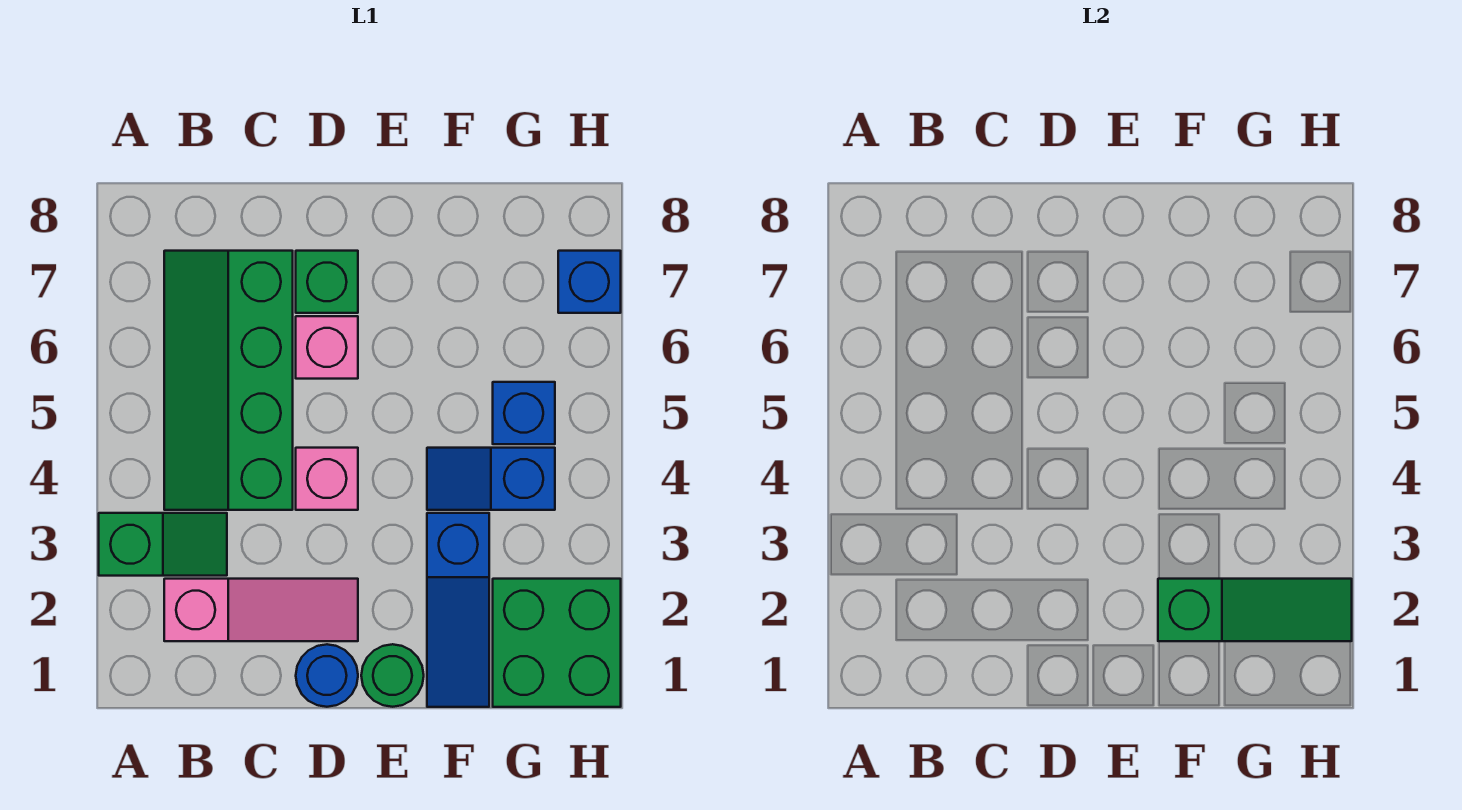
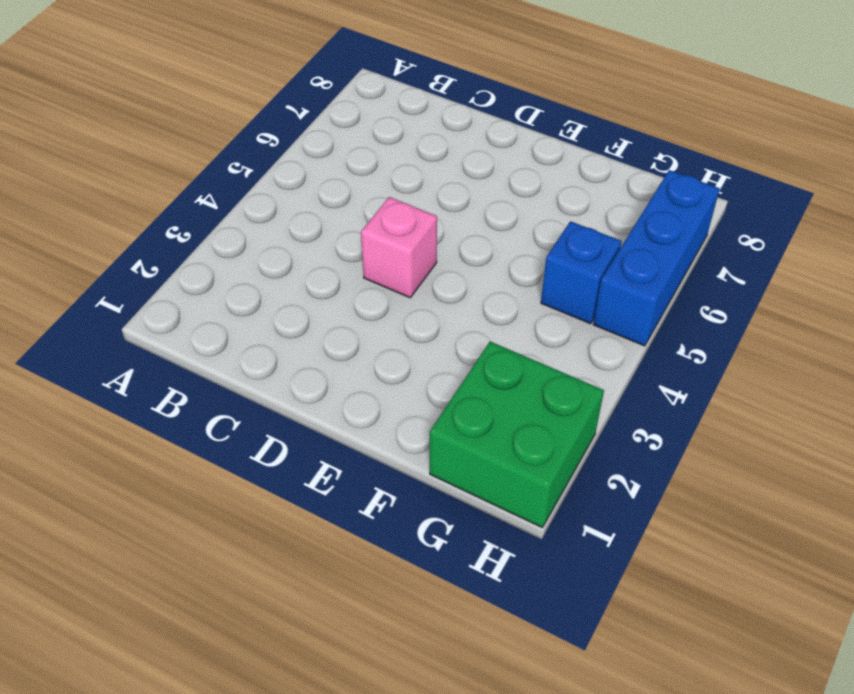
blue 1x3 brick [593,170,720,346] -> blue 1x1 brick [558,251,621,313]
none -> green 1x2 slope [99,513,227,576]
none -> pink 1x3 slope [164,579,358,641]
none -> green 2x4 slope [164,251,293,510]

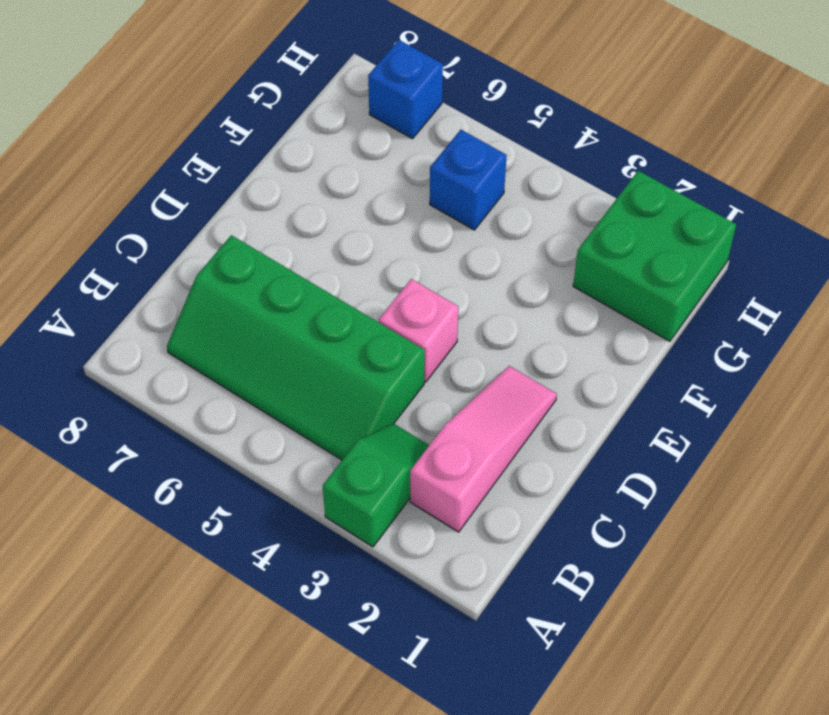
none -> blue 1x1 round brick [296,644,358,707]
none -> pink 1x1 brick [296,316,358,379]
none -> green 1x1 brick [296,251,358,313]

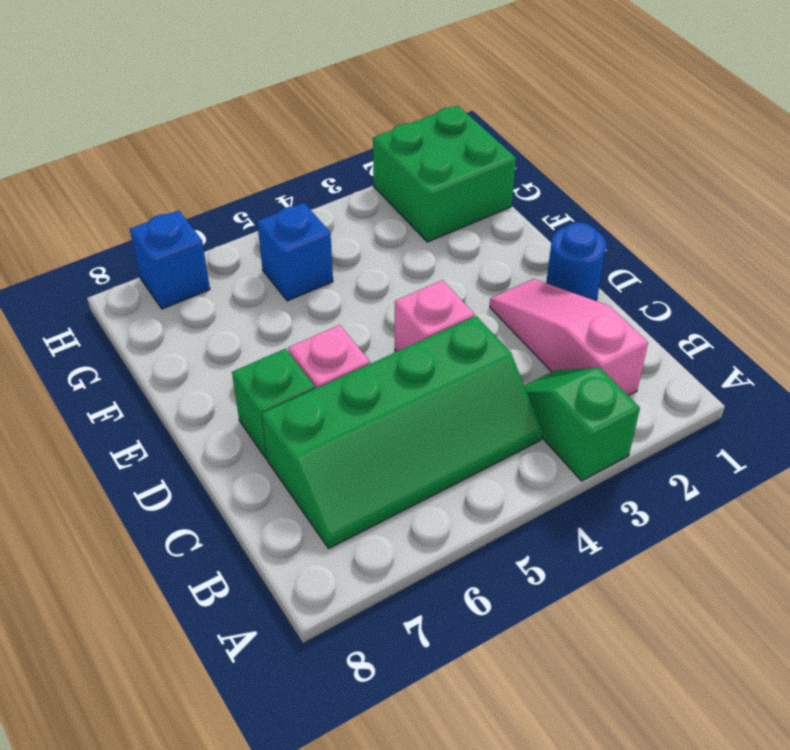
none -> green 1x1 round brick [361,644,424,707]
none -> blue 1x3 slope [427,513,489,707]
none -> blue 1x2 slope [427,448,555,510]

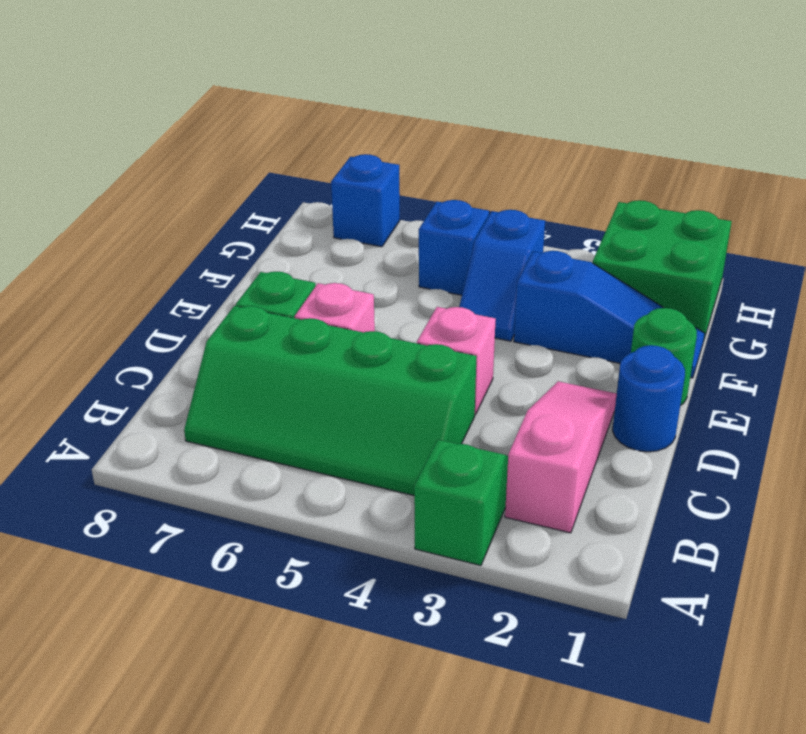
none -> green 1x3 slope [1158,579,1352,641]

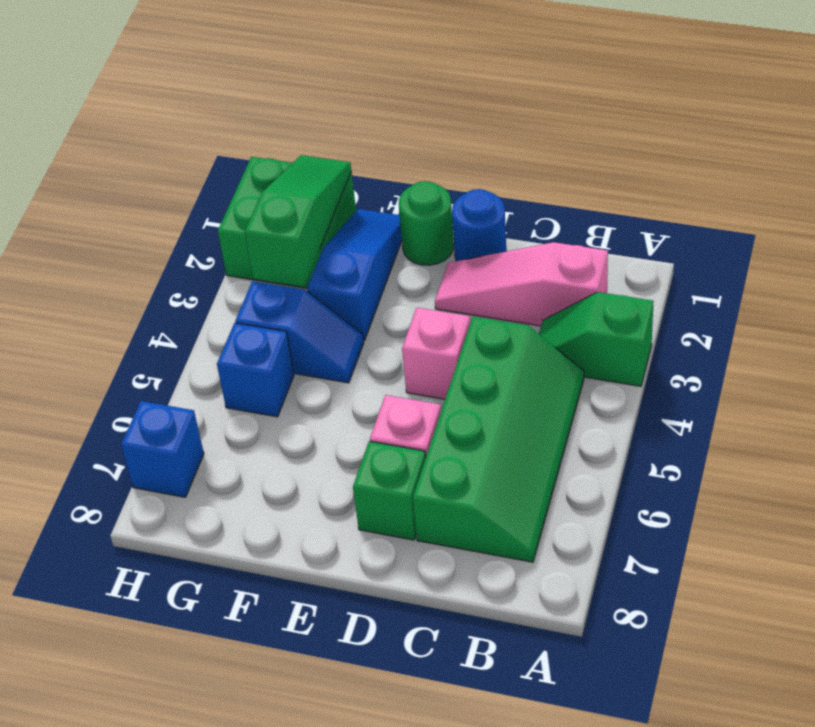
green 1x3 slope [245,155,351,287] -> green 1x3 slope turned to [1158,579,1352,641]

